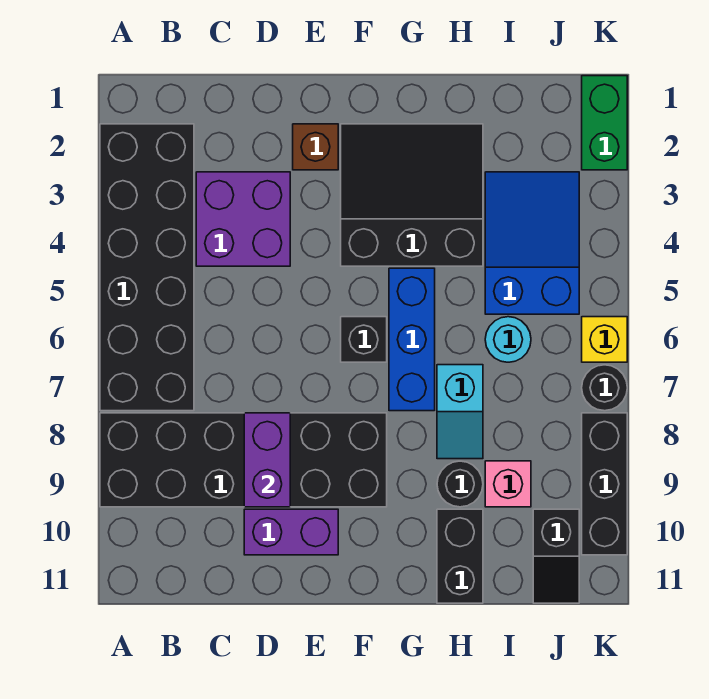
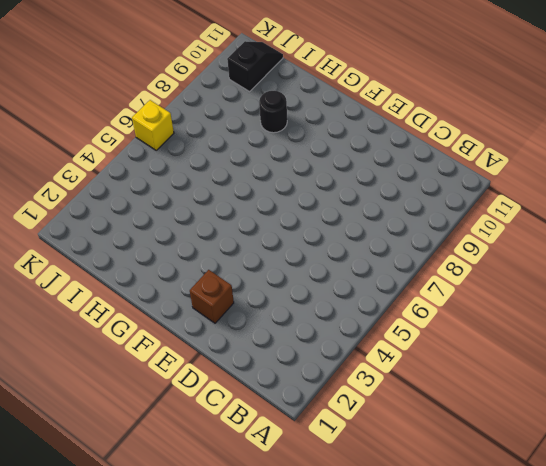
none -> black 2x6 brick [100,124,194,411]
none -> black 2x6 brick [100,413,387,507]
none -> purple 2x2 brick [196,172,290,266]

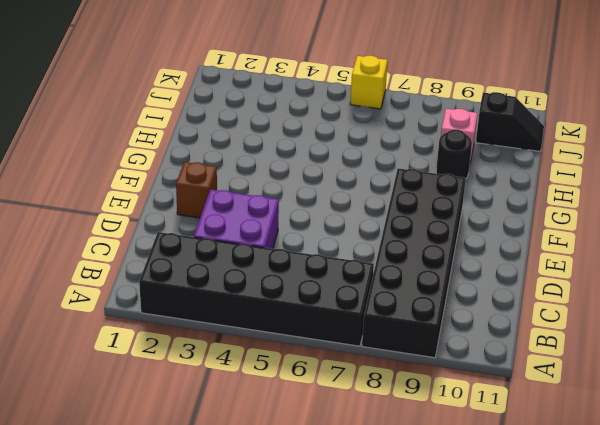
none -> purple 1x2 brick [244,509,338,555]
none -> black 3x3 slope [341,124,483,266]
none -> black 1x1 brick [341,317,387,362]

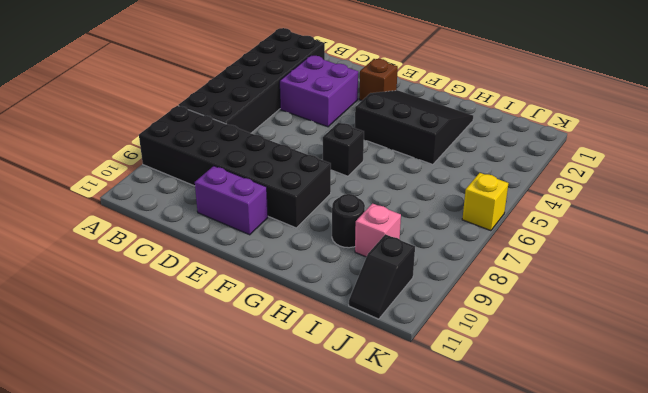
none -> blue 1x3 brick [389,268,435,411]
none -> cyan 1x2 slope [437,365,483,459]
none -> black 1x2 brick [437,509,483,603]

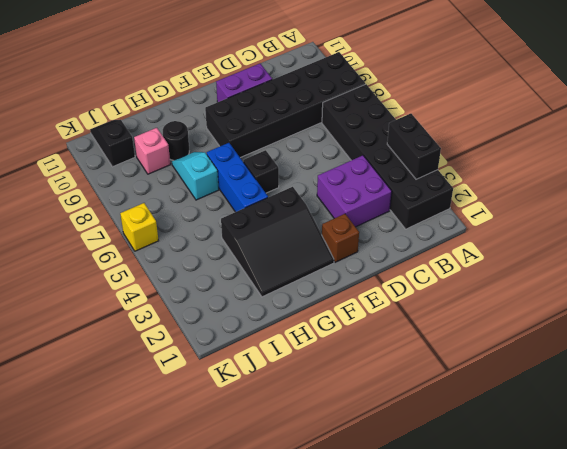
black 1x2 brick [387,114,441,179] -> black 1x2 brick moved to [437,509,483,603]
none -> blue 2x3 slope [485,172,579,314]
none -> cyan 1x1 round brick [485,317,531,362]
none -> green 1x2 brick [582,76,627,170]

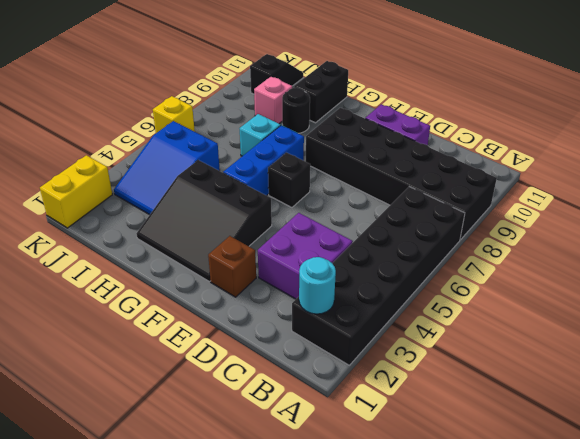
cyan 1x1 round brick [299,257,336,314] -> cyan 1x1 round brick moved to [485,317,531,362]
yellow 1x2 brick [40,155,112,228] -> green 1x2 brick [582,76,627,170]
none -> black 1x1 round brick [582,365,627,411]
none -> black 1x3 brick [582,413,627,555]
none -> purple 1x2 brick [244,413,290,507]

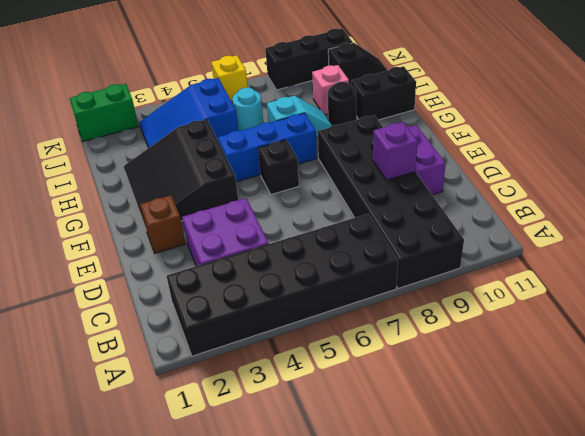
purple 1x1 brick [373,122,418,180] -> purple 1x2 brick [244,413,290,507]
none -> black 1x1 round brick [582,365,627,411]

